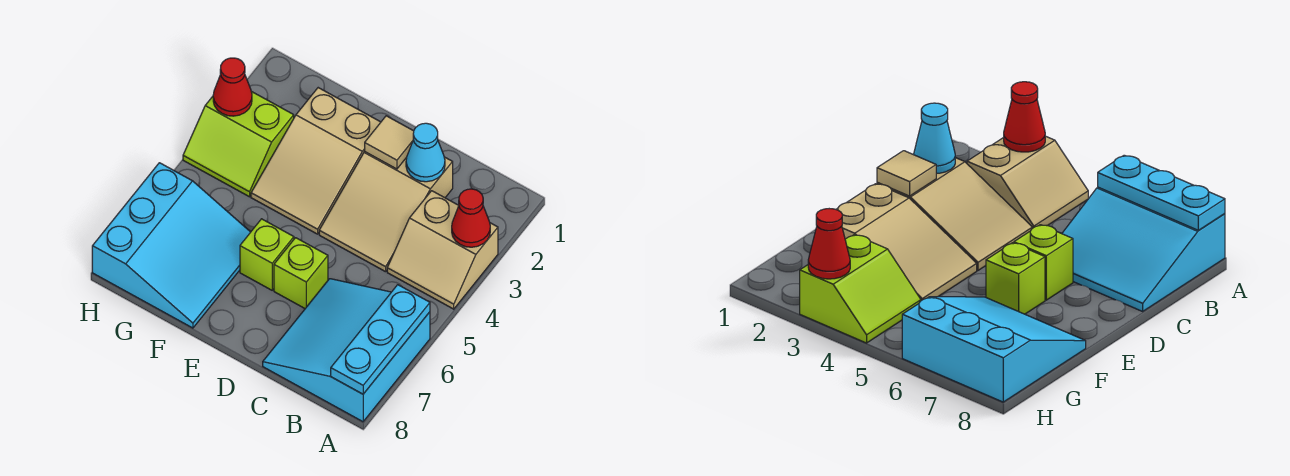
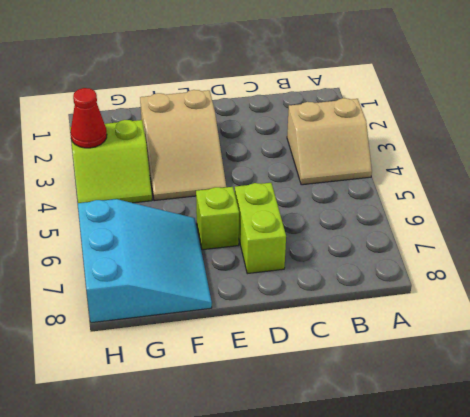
lime 1x2 brick [235,183,286,274] -> lime 1x1 brick [274,238,328,308]
none -> cyan 3x3 slope [263,279,430,422]
none -> tan 2x3 slope [319,152,453,272]
none -> red 1x1 cone [452,189,490,247]

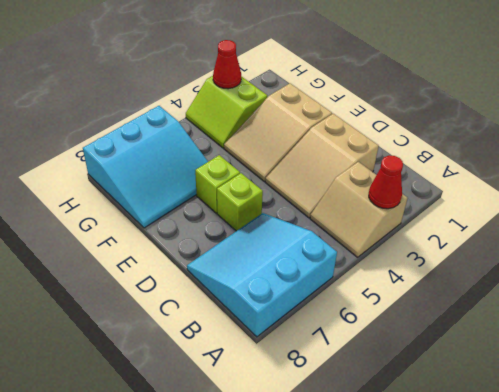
none -> cyan 1x3 plate [331,285,430,394]
none -> cyan 1x1 cone [406,123,445,182]
none -> tan 1x1 tile [365,116,414,169]

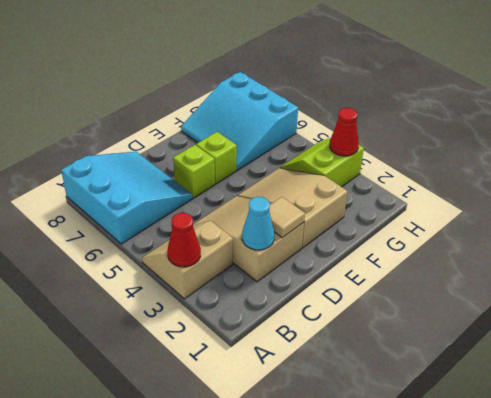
none -> cyan 1x3 plate [331,285,430,394]

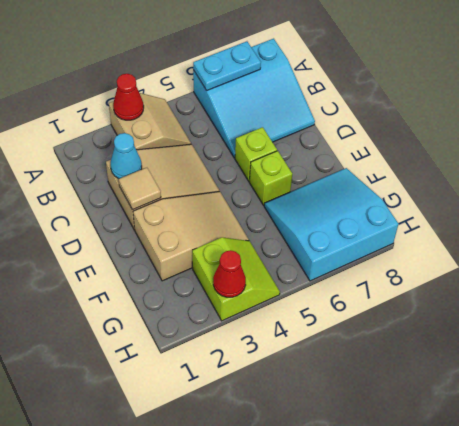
cyan 1x2 plate [193,41,261,90] -> cyan 1x3 plate [331,285,430,394]

